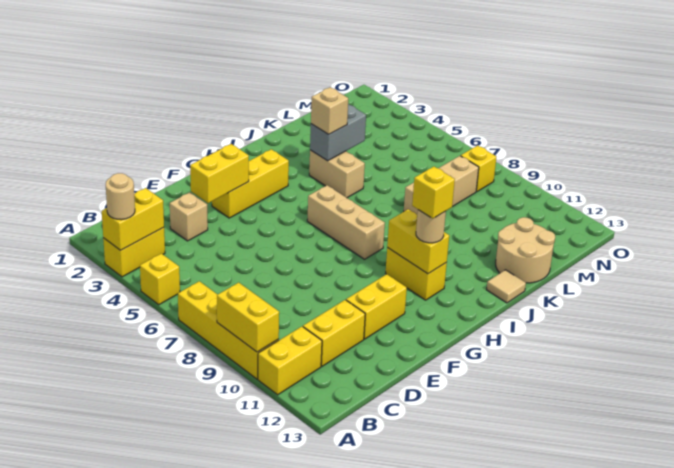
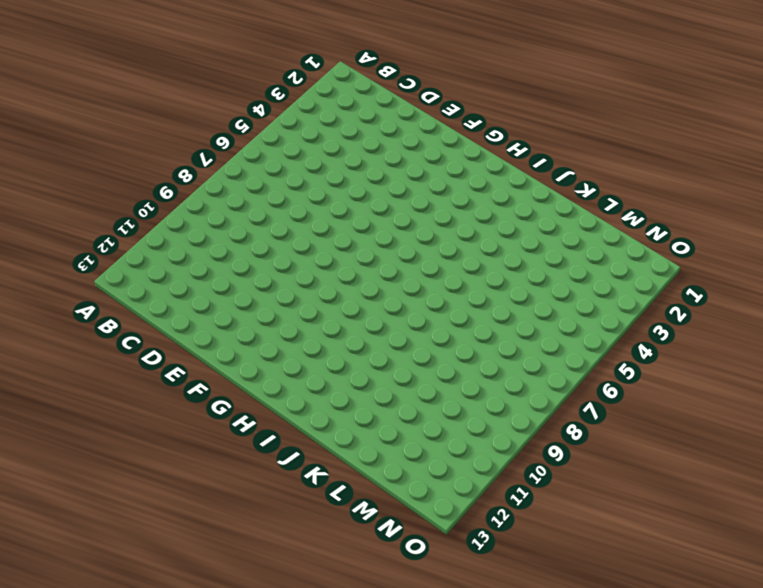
none -> yellow 1x2 brick [103,228,165,277]
none -> yellow 1x1 brick [140,253,180,305]
none -> yellow 1x4 brick [178,281,279,379]

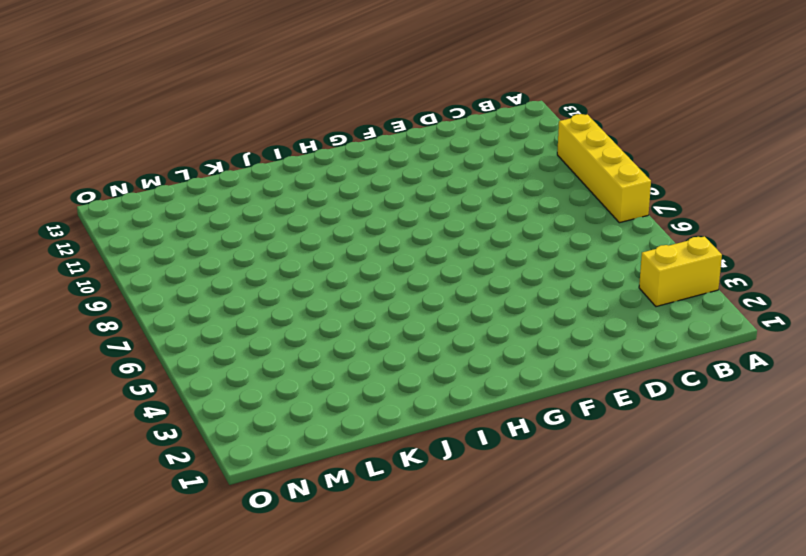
none -> yellow 1x1 brick [140,253,180,305]
none -> yellow 1x2 brick [258,327,322,395]
none -> yellow 1x2 brick [303,300,365,366]

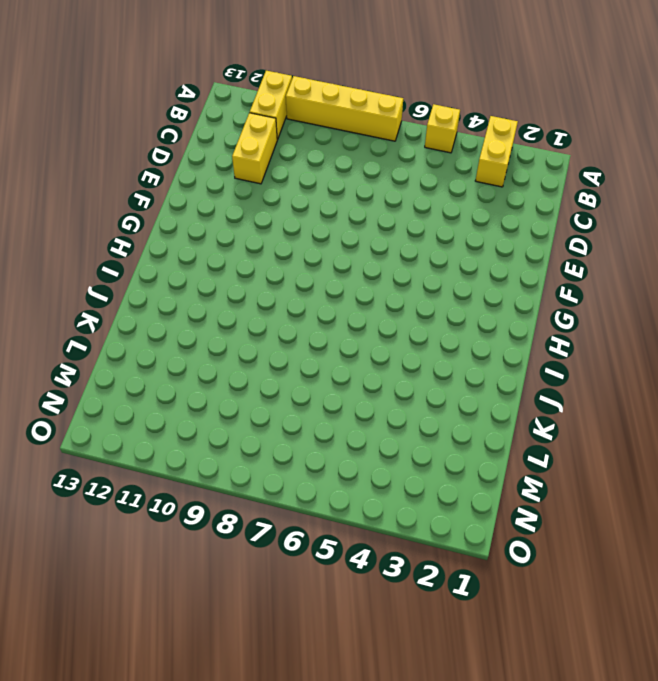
none -> tan 1x1 brick [170,192,208,241]
none -> yellow 1x2 brick [346,274,407,339]
none -> yellow 1x3 brick [212,149,289,218]

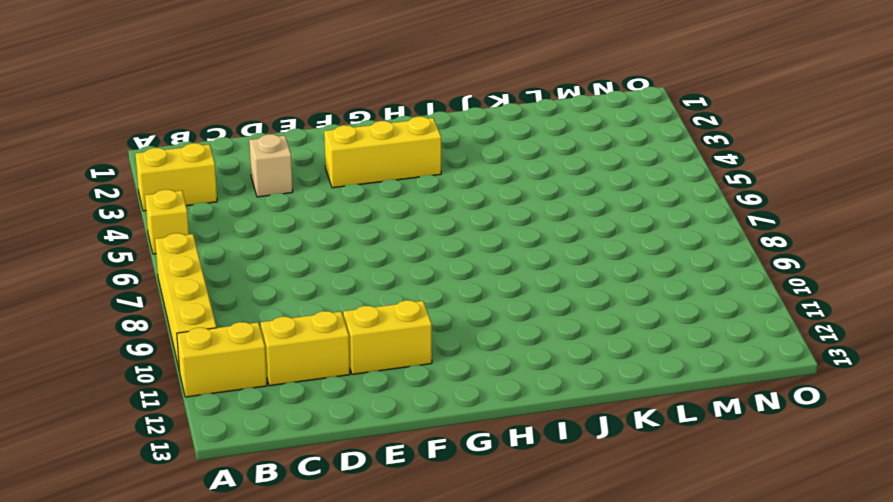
none -> tan 1x3 brick [307,185,385,259]
none -> yellow 1x2 brick [386,248,447,300]
none -> tan 1x2 brick [309,150,365,198]

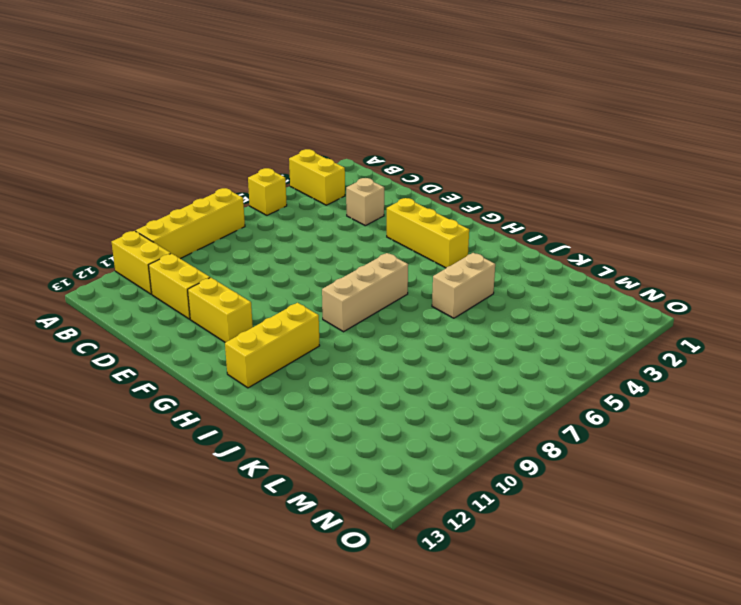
yellow 1x3 brick [225,303,320,388] -> yellow 1x2 brick [386,248,447,300]
none -> tan 1x1 tile [487,270,526,303]
none -> tan 1x3 brick [404,156,479,214]
none -> tan 2x2 round brick [496,217,555,283]

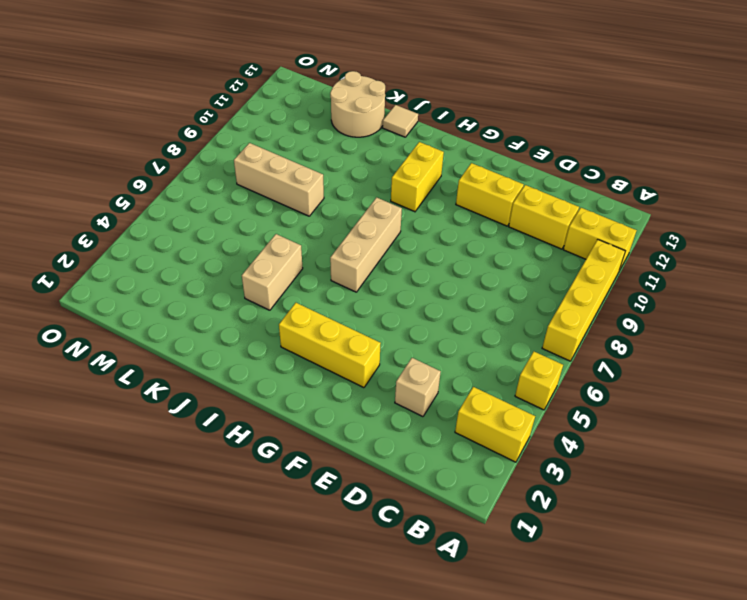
none -> yellow 1x1 brick [461,145,496,192]
none -> yellow 1x2 brick [102,188,164,250]
none -> yellow 1x2 brick [217,282,279,352]

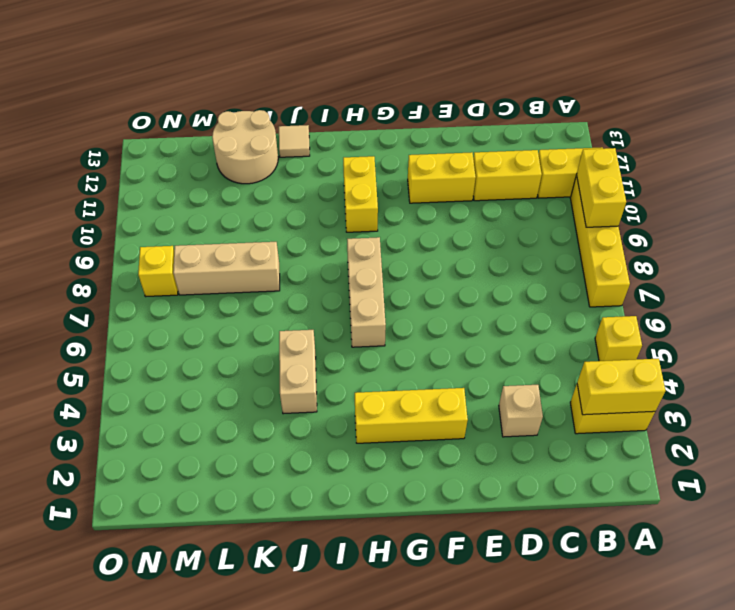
none -> yellow 1x2 brick [190,144,249,203]
none -> yellow 1x2 brick [387,209,449,274]
none -> grey 1x2 brick [310,104,366,161]

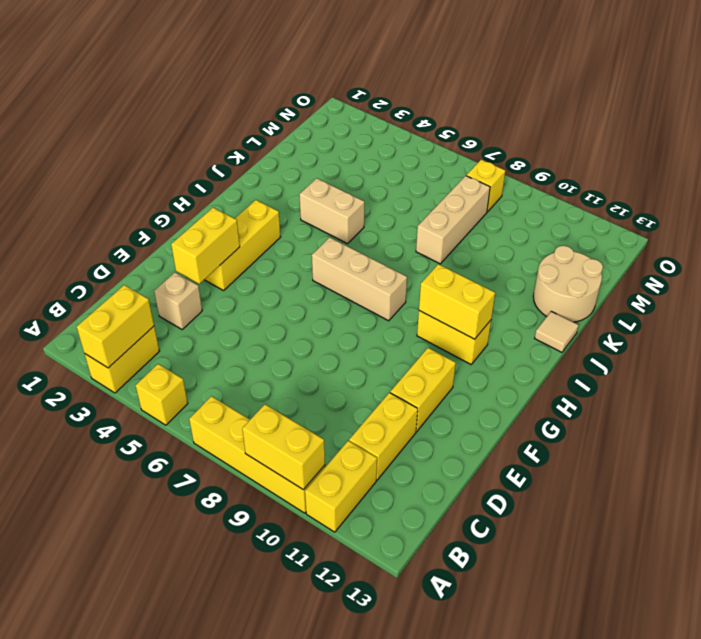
none -> grey 1x2 brick [310,104,366,161]
none -> tan 1x1 round brick [106,173,135,220]
none -> tan 1x1 round brick [416,210,446,243]

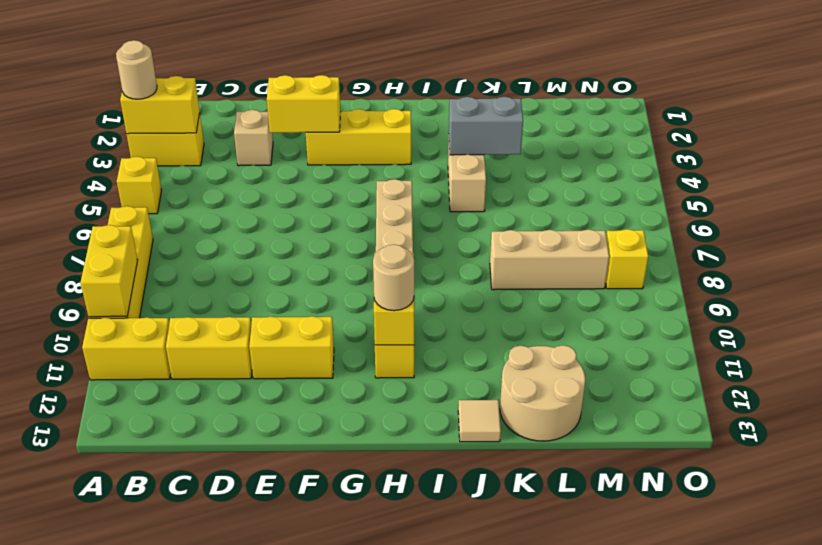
none -> tan 1x1 brick [311,87,348,134]
none -> yellow 1x1 brick [412,167,455,219]

